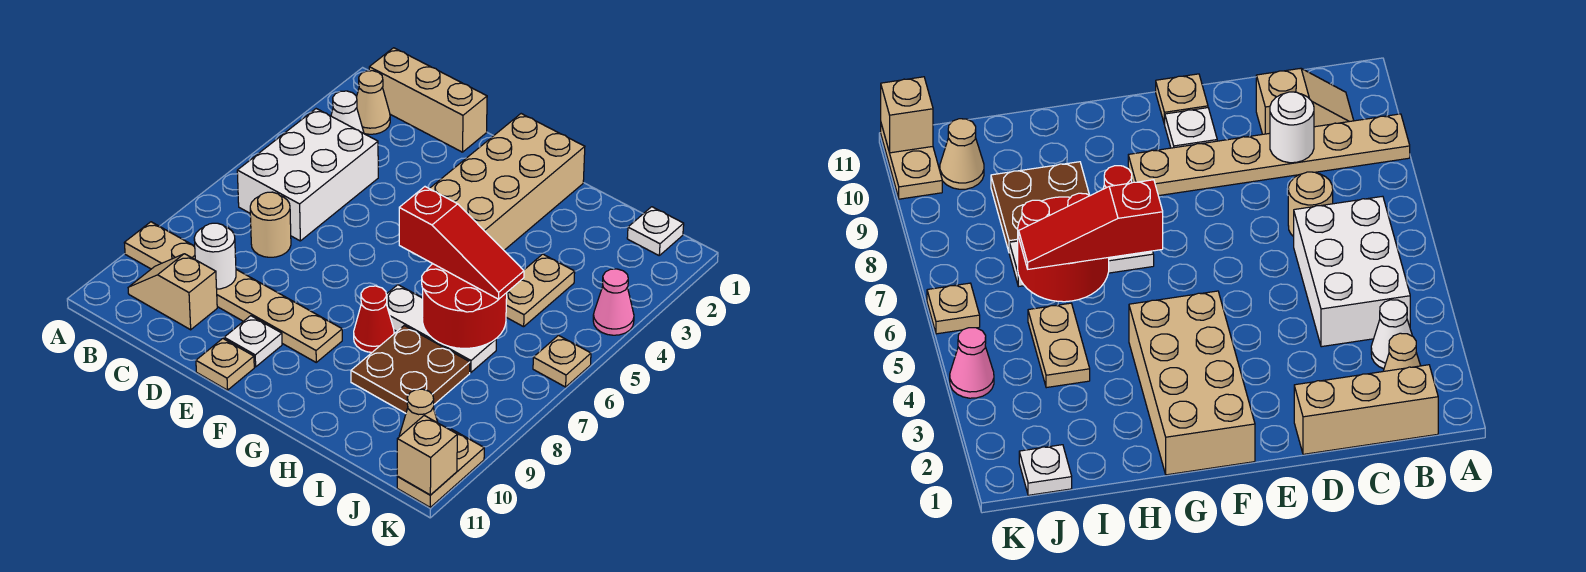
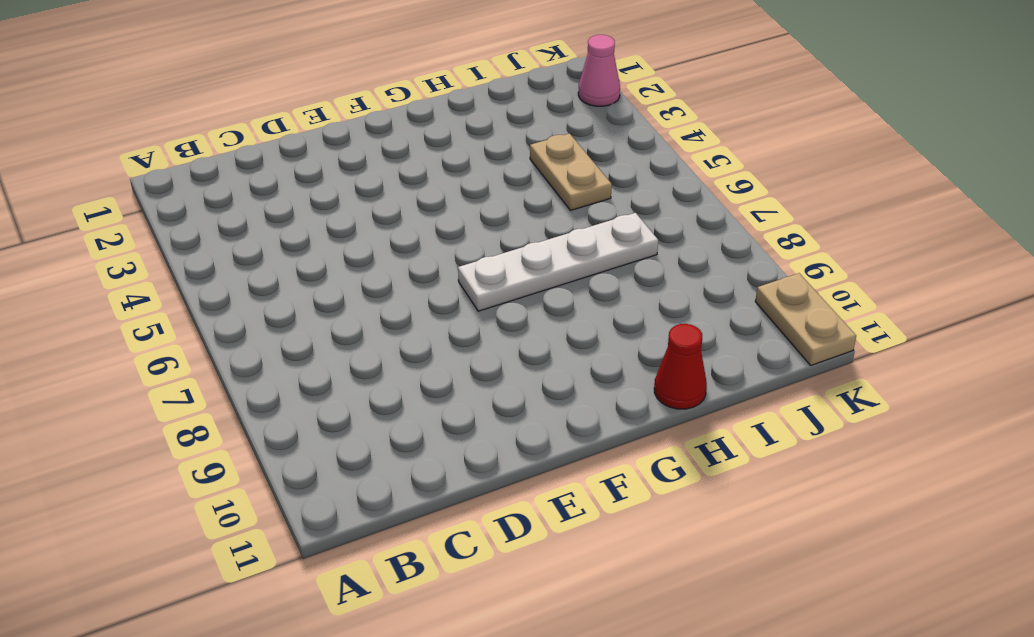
white 1x4 plate [458,213,658,311] -> white 1x3 plate [386,285,496,373]
red 1x1 cone [654,324,707,409] -> red 1x1 cone moved to [354,286,394,352]
pink 1x1 cone [578,35,620,106] -> pink 1x1 cone moved to [593,269,634,335]
none -> tan 1x6 plate [125,222,342,362]
none -> tan 1x3 brick [369,48,487,152]
none -> tan 1x1 cone [357,71,390,134]

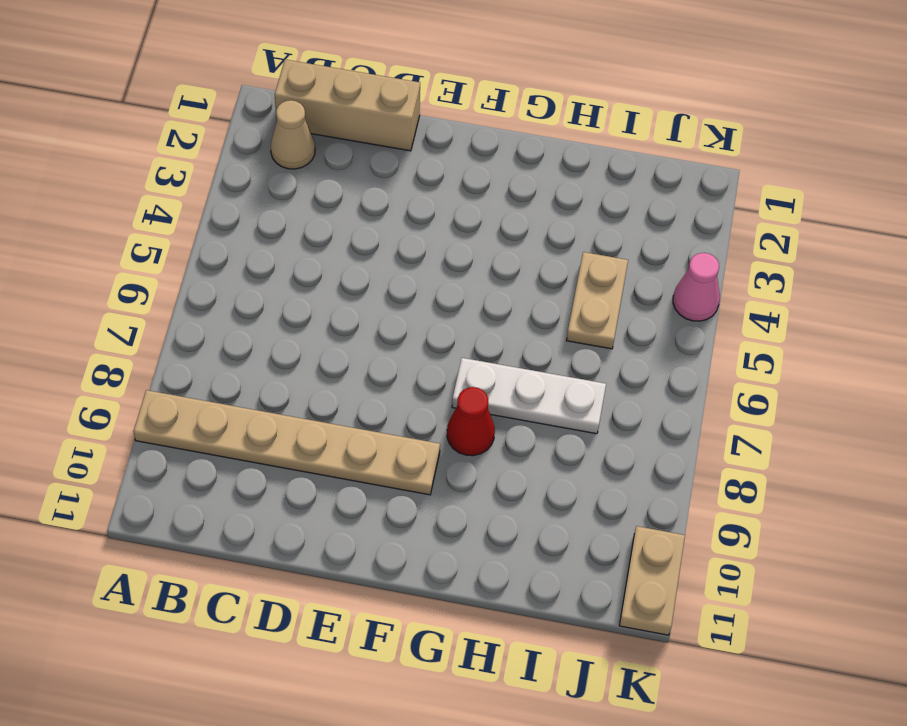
none -> white 1x1 cone [331,91,364,133]
none -> white 2x3 brick [237,109,378,241]
none -> tan 1x2 slope [128,254,217,330]

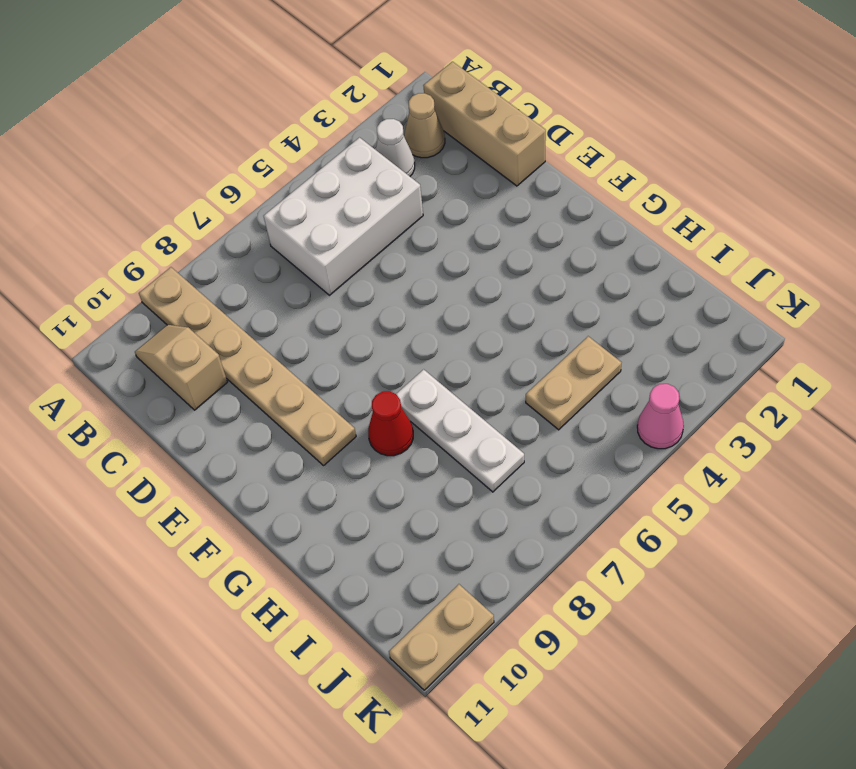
none -> tan 1x1 round brick [250,192,291,257]
none -> white 1x1 plate [224,316,282,367]
none -> tan 1x1 plate [196,339,254,390]

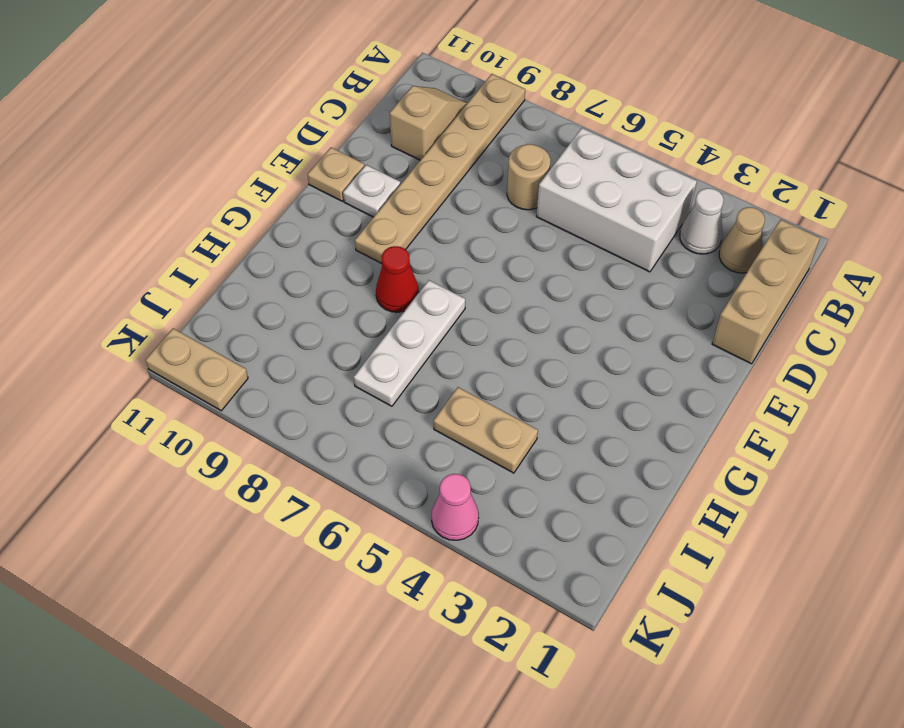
none -> tan 2x4 brick [430,114,585,250]
none -> brown 2x2 plate [351,326,470,413]
none -> white 1x1 plate [627,207,684,255]

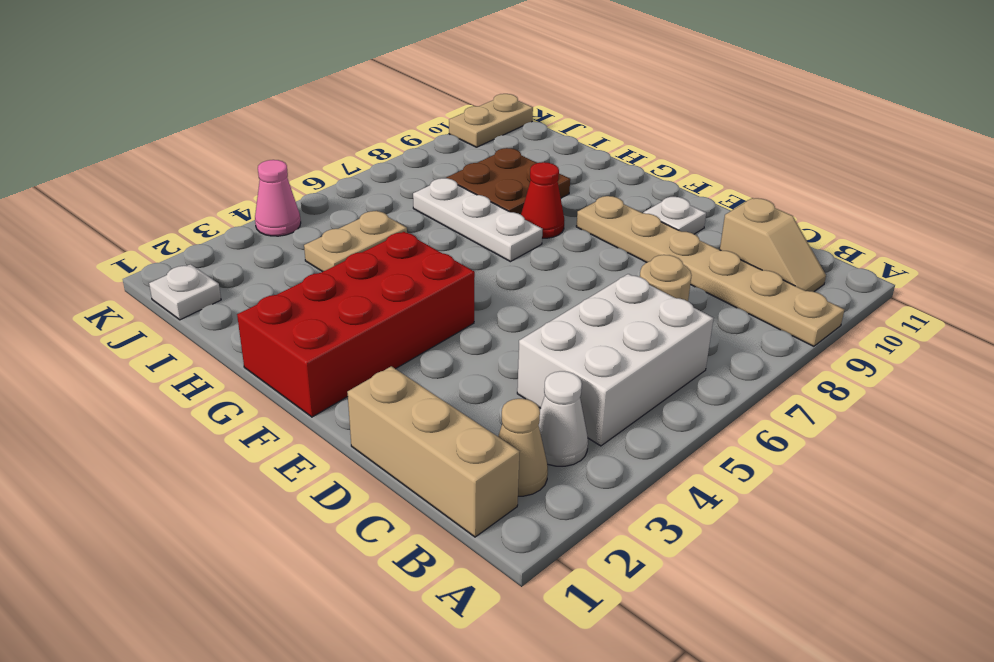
red 2x4 brick [237,232,475,417] -> tan 2x4 brick [430,114,585,250]
none -> tan 1x1 plate [196,339,254,390]
none -> tan 1x1 cone [399,389,438,436]
none -> tan 1x1 plate [533,335,591,387]

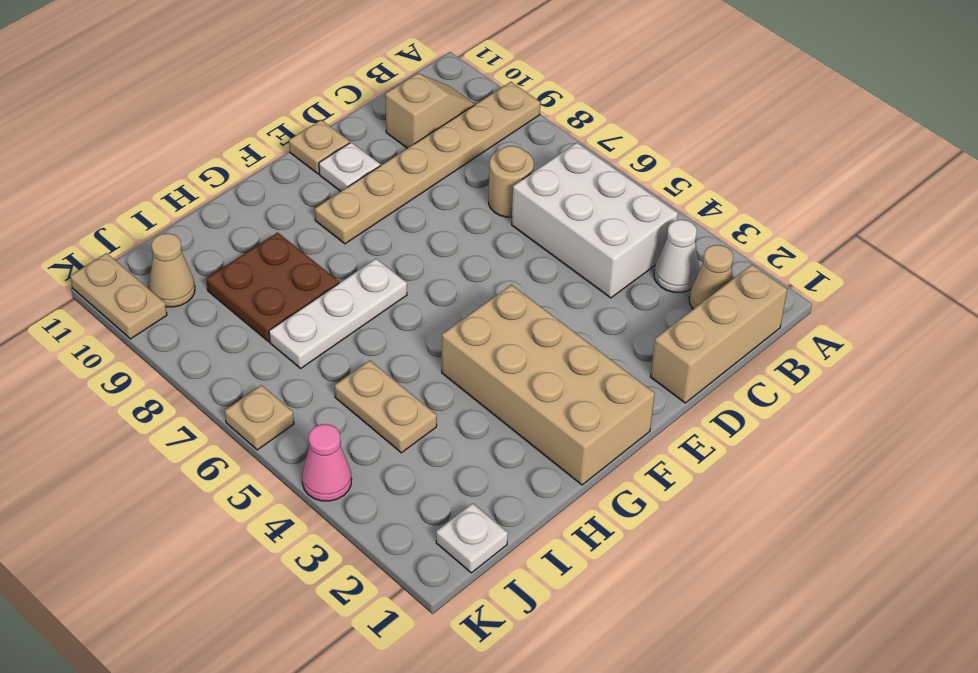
none -> red 1x1 cone [354,286,394,352]
none -> white 1x1 round brick [194,223,236,289]
none -> red 2x2 round brick [422,264,507,348]

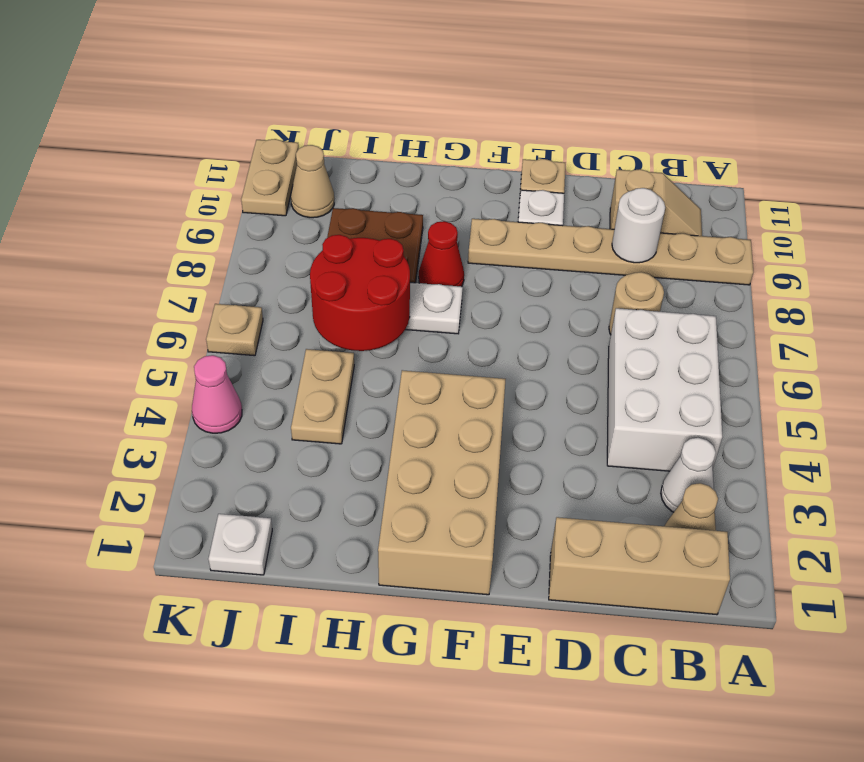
none -> tan 1x1 brick [397,415,457,495]
none -> red 1x3 slope [399,187,524,299]

